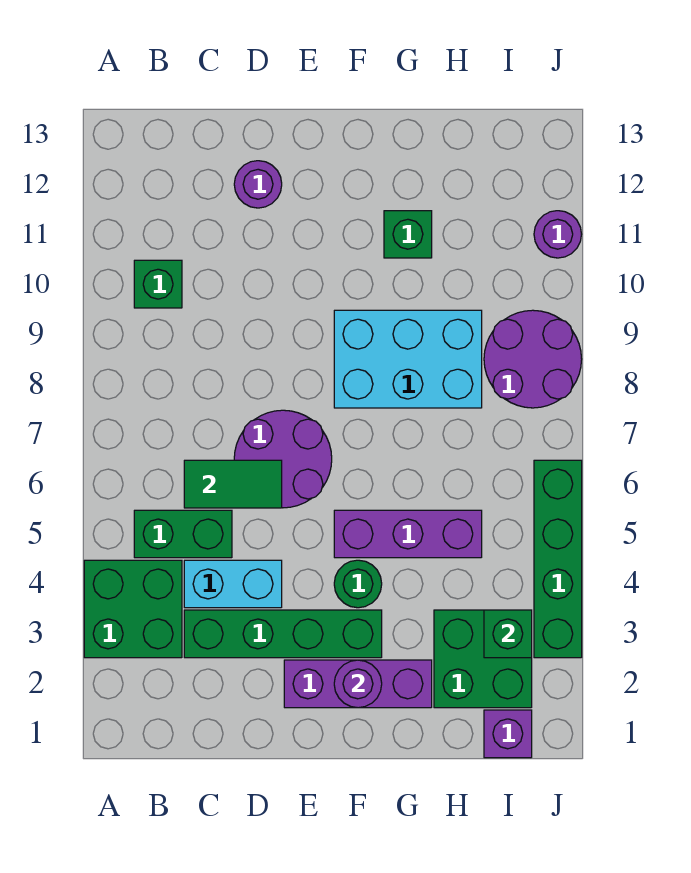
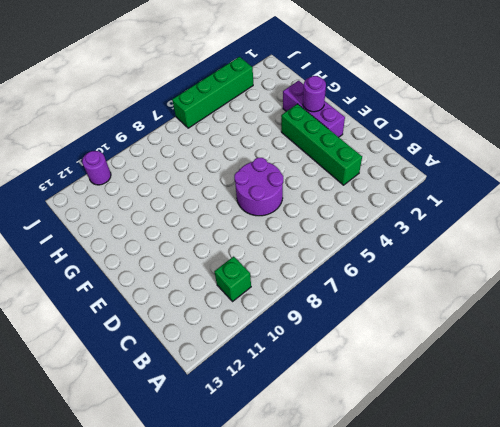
none -> green 2x2 brick [84,560,182,658]
none -> green 1x2 brick [134,510,232,558]
none -> cyan 1x2 brick [184,560,282,608]

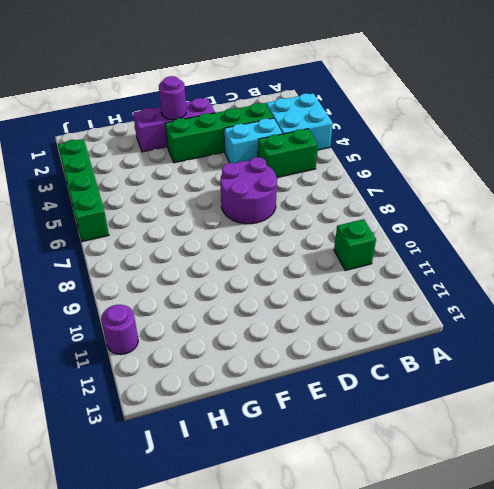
cyan 2x2 brick [266,94,333,150] -> green 2x2 brick [84,560,182,658]
none -> purple 1x1 round brick [234,161,282,208]
none -> green 1x1 round brick [334,560,382,608]
none -> purple 1x3 brick [334,510,482,558]

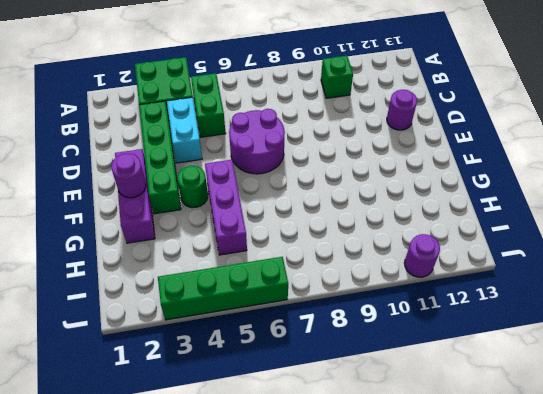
none -> cyan 2x3 brick [334,310,482,408]
none -> green 1x1 brick [384,211,432,258]
none -> green 2x2 brick [434,610,532,708]

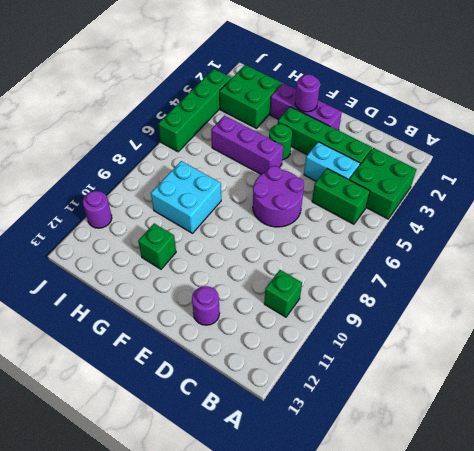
cyan 2x2 brick [151,161,221,233] -> cyan 2x3 brick [334,310,482,408]
none -> purple 1x1 brick [484,710,532,758]
none -> purple 2x2 round brick [484,310,582,408]
none -> green 1x2 tile [184,460,282,508]

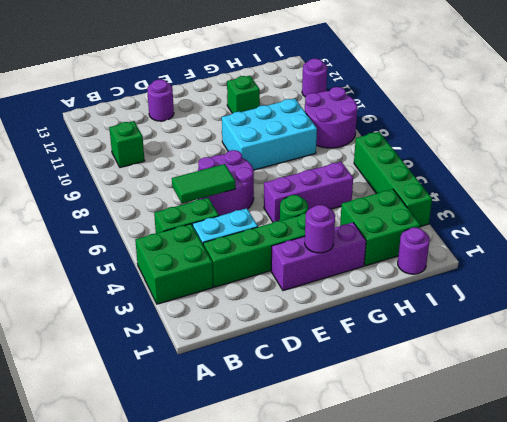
purple 1x1 round brick [398,228,430,274] -> purple 1x1 brick [484,710,532,758]
none -> green 1x1 brick [484,610,532,658]

